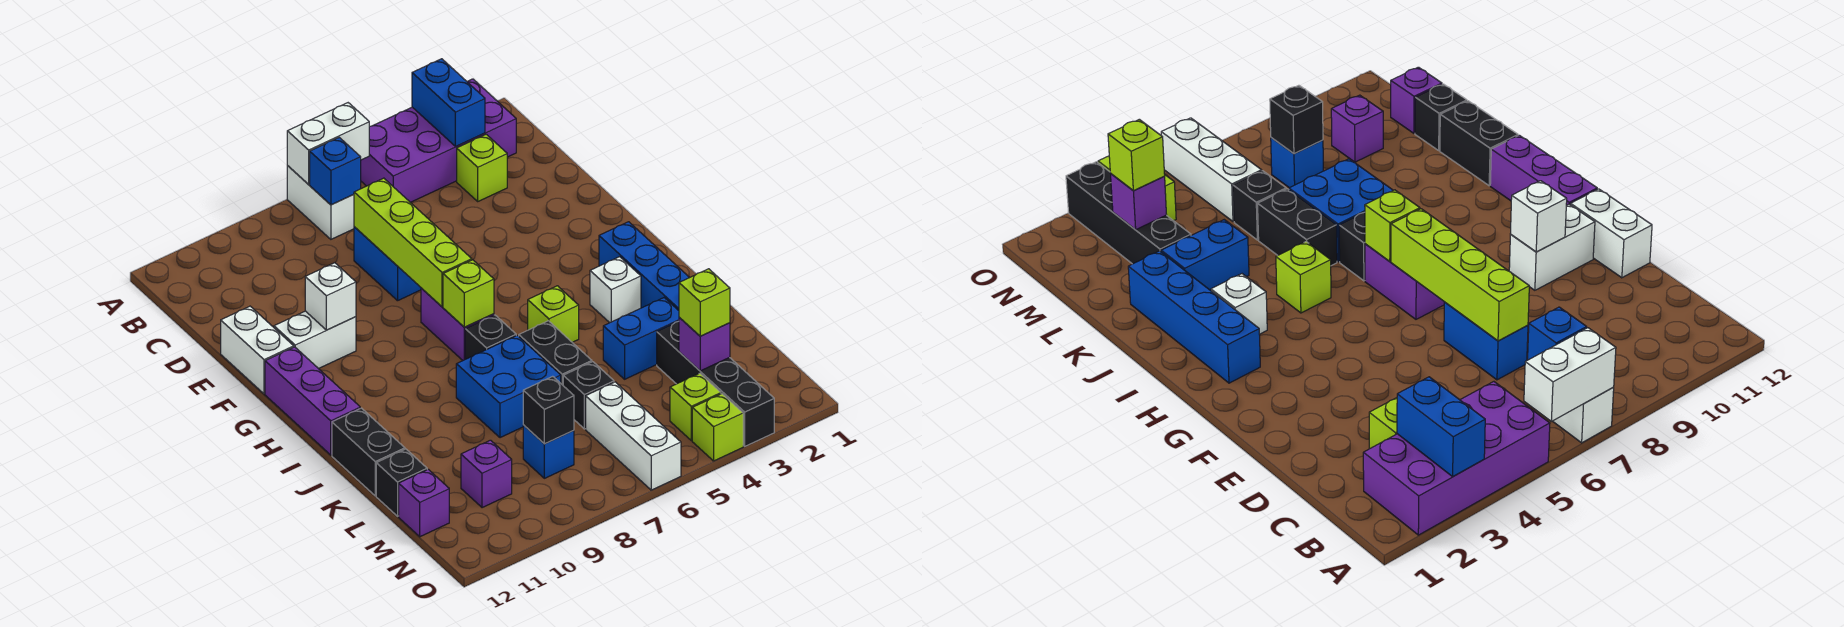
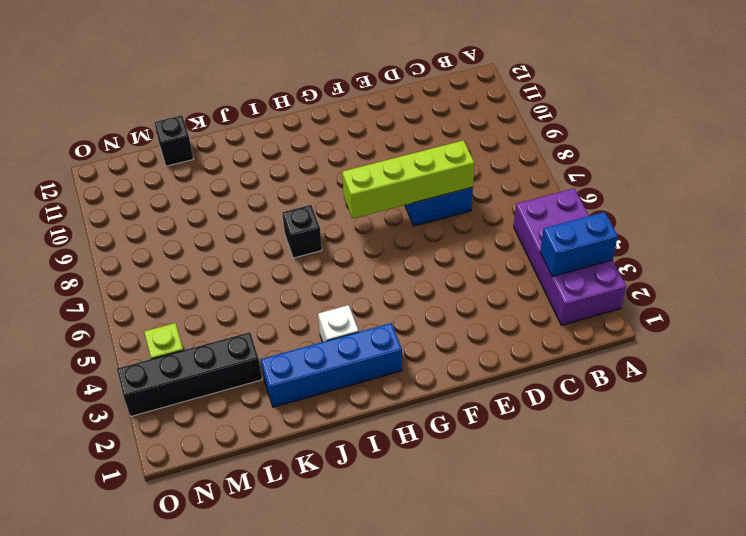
none -> white 1x2 brick [287,166,354,239]
none -> lime 1x1 brick [457,134,507,201]
none -> white 1x2 brick [221,306,294,394]
none -> white 1x2 brick [274,311,356,369]

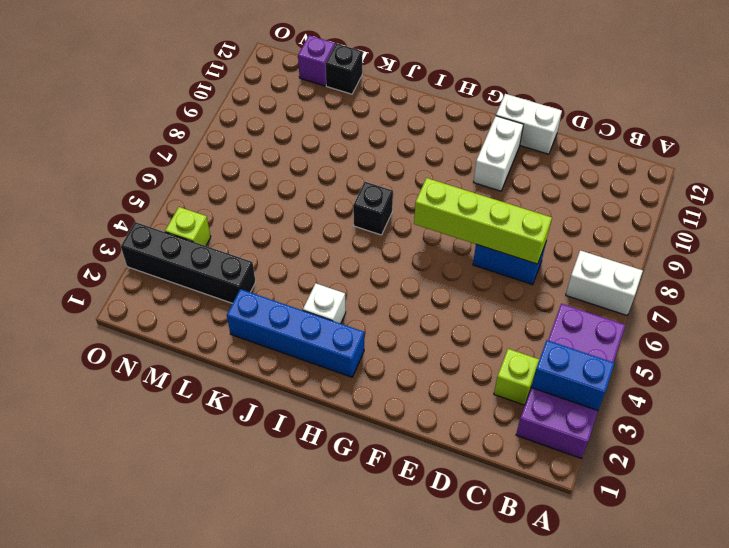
none -> purple 1x2 brick [421,288,494,360]
none -> purple 1x3 brick [265,347,360,455]
none -> lime 1x1 brick [528,286,579,342]
none -> black 1x2 brick [519,321,592,385]

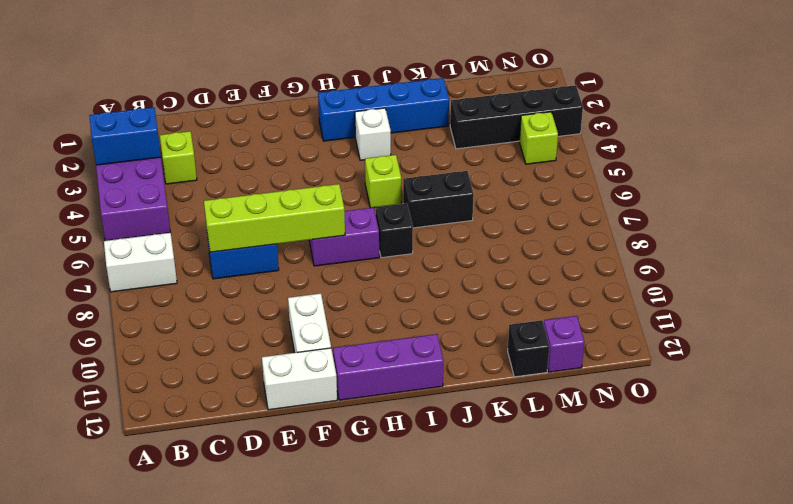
none -> blue 2x2 brick [456,335,561,438]
none -> black 1x2 brick [332,408,405,496]
none -> blue 1x2 brick [603,298,679,379]
none -> black 1x1 brick [563,362,614,429]

